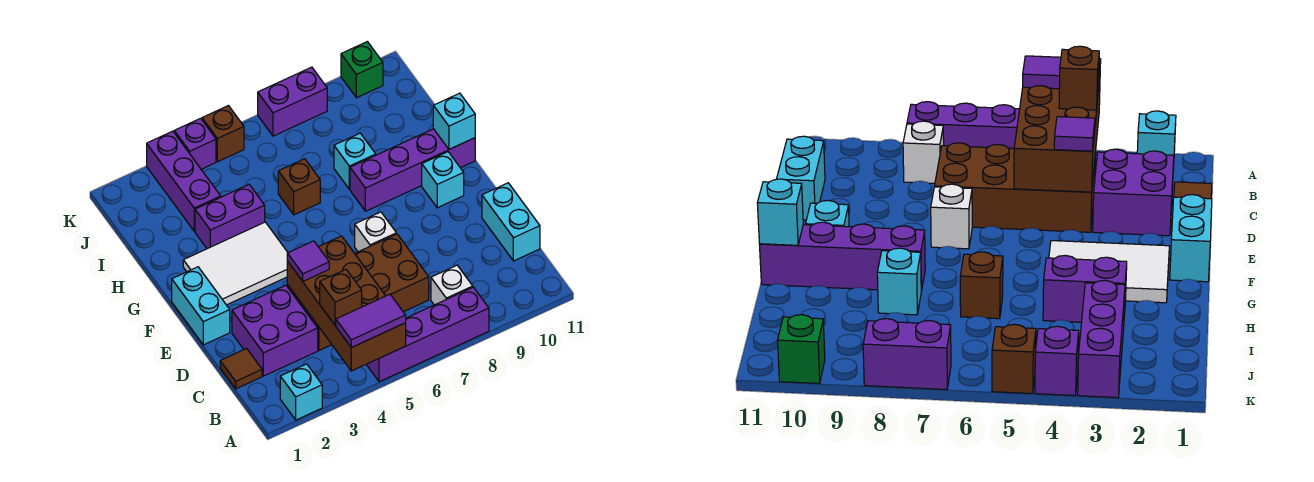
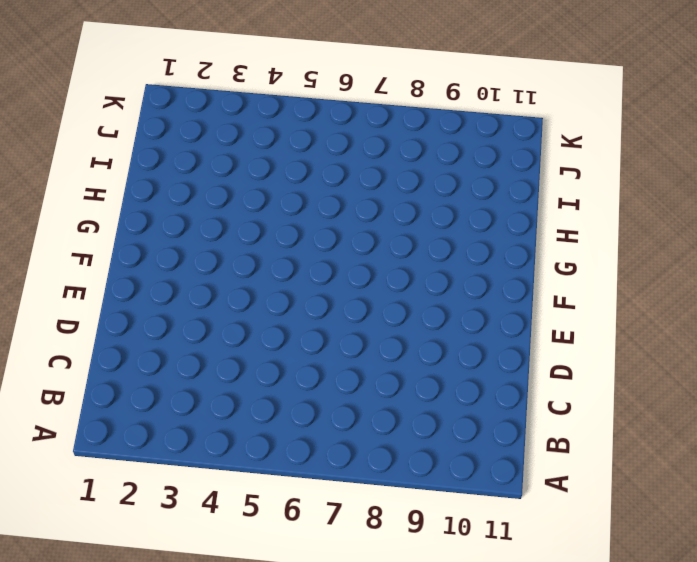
none -> cyan 1x1 brick [280,364,322,420]
none -> purple 1x4 brick [366,287,489,382]
none -> white 1x1 brick [431,265,473,305]

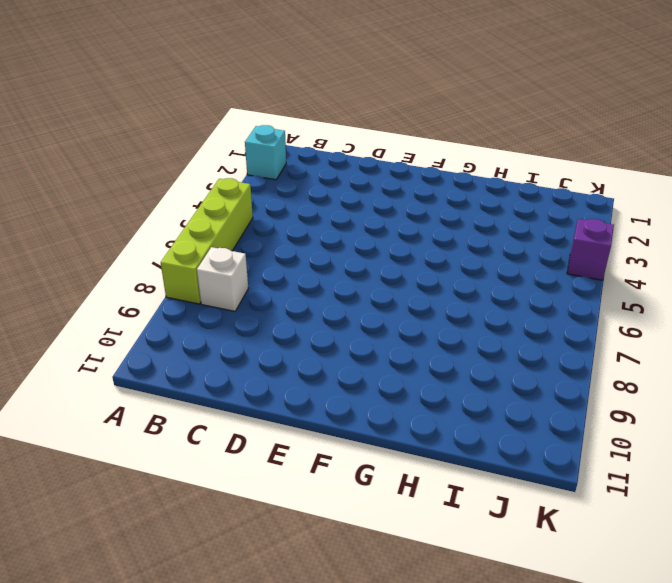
lime 1x4 brick [161,178,253,304] -> purple 1x4 brick [366,287,489,382]
none -> brown 1x1 tile [220,349,262,389]
none -> purple 2x2 brick [232,285,318,376]
none -> brown 2x4 brick [287,234,429,350]

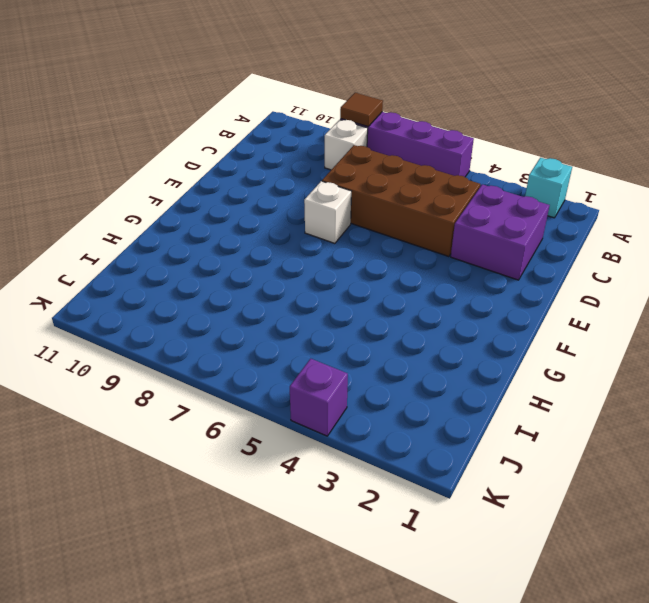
brown 1x1 tile [340,93,383,127] -> brown 1x1 tile moved to [220,349,262,389]
none -> cyan 1x2 brick [482,183,540,261]
none -> cyan 1x2 brick [172,267,230,345]
none -> white 2x3 tile [183,222,288,305]

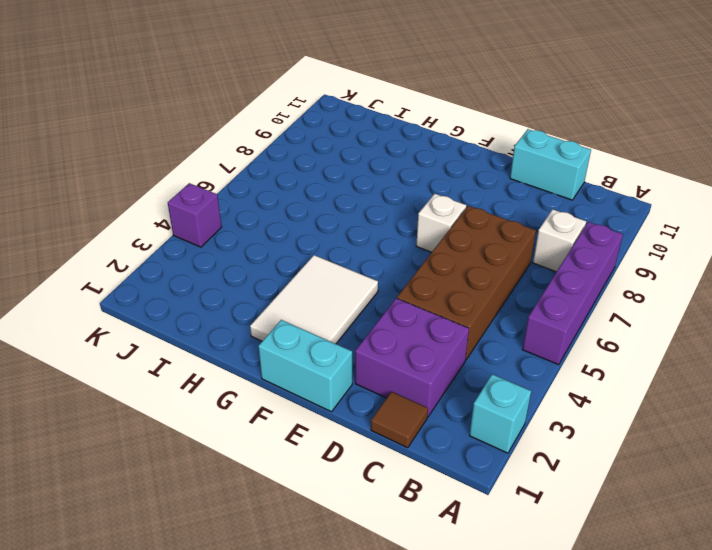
none -> cyan 1x1 brick [422,152,464,208]
none -> purple 1x4 brick [350,129,475,211]
none -> purple 1x2 brick [195,185,265,249]

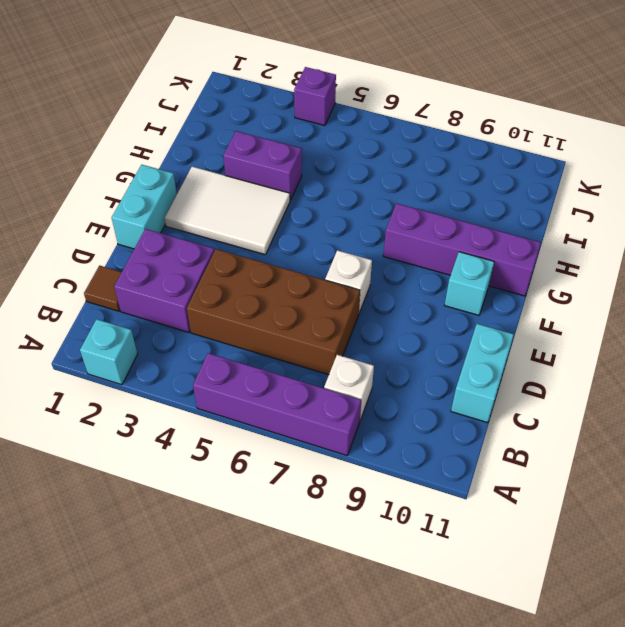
none -> brown 1x1 brick [278,159,320,215]
none -> cyan 1x1 brick [334,133,376,189]
none -> purple 1x3 brick [147,131,221,231]

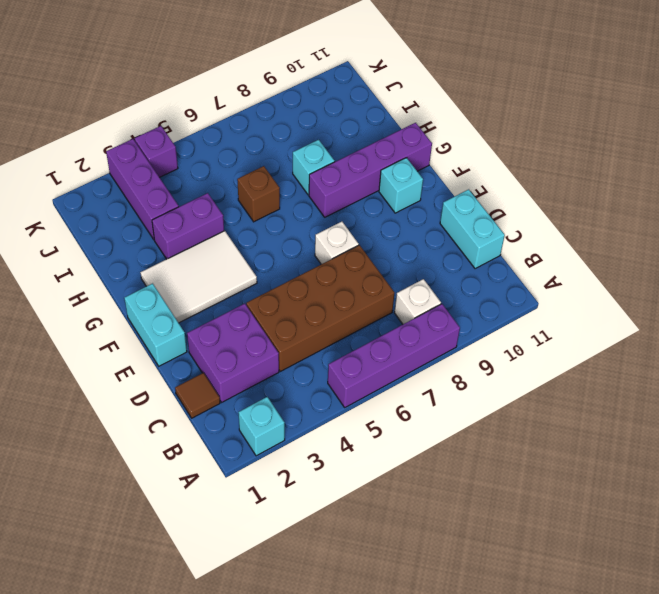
none -> brown 1x1 brick [202,106,244,162]
none -> purple 1x2 brick [258,67,327,136]
none -> green 1x1 brick [341,42,383,98]

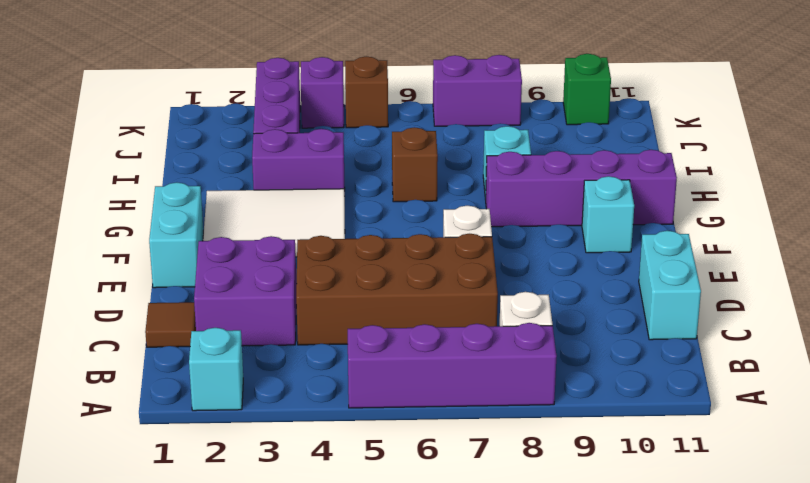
none -> brown 2x4 brick [287,236,406,371]
none -> cyan 1x1 brick [433,93,475,149]
none -> purple 1x2 tile [336,294,406,348]

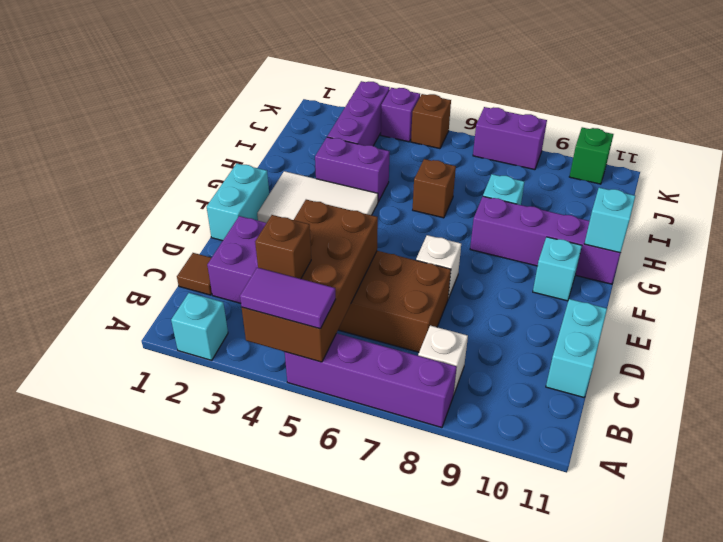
none -> purple 1x1 tile [287,241,329,281]

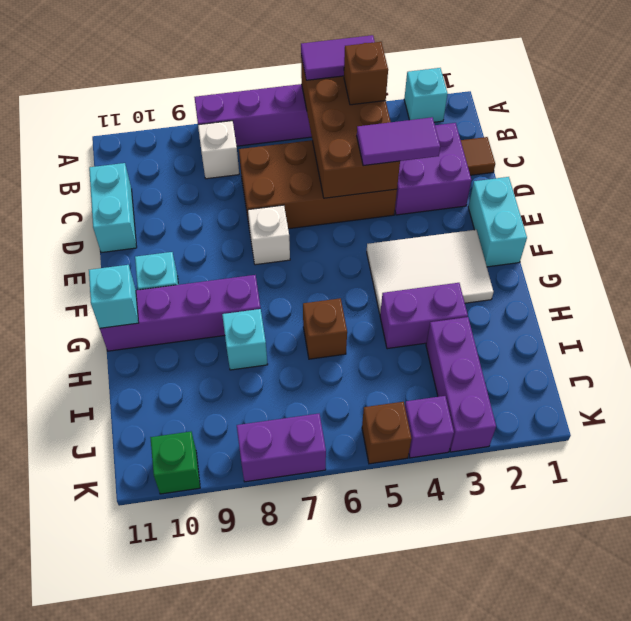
purple 1x2 tile [357,117,440,166] -> purple 1x1 tile [287,241,329,281]

